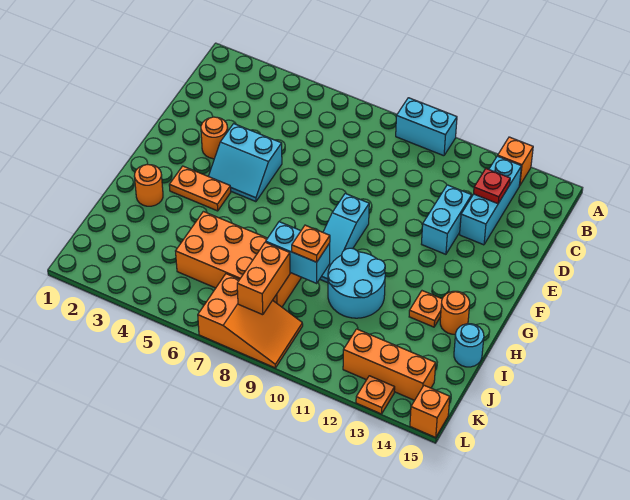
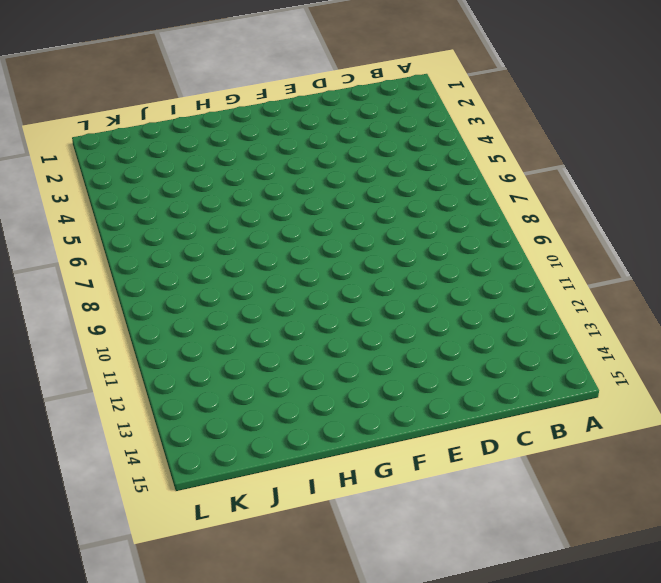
none -> cyan 1x2 brick [396,98,457,156]
none -> orange 1x1 brick [498,137,533,186]
none -> cyan 1x3 brick [460,156,521,245]

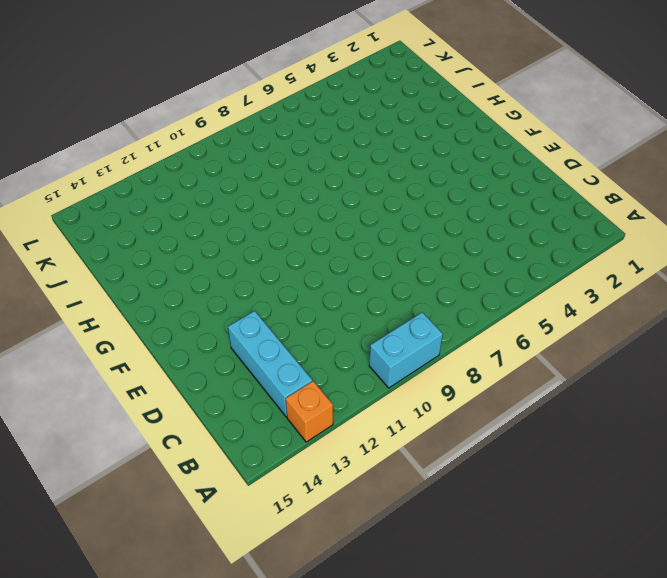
none -> cyan 1x2 brick [422,185,472,254]
none -> orange 1x1 round brick [201,117,228,159]
none -> cyan 2x2 slope [208,124,282,202]

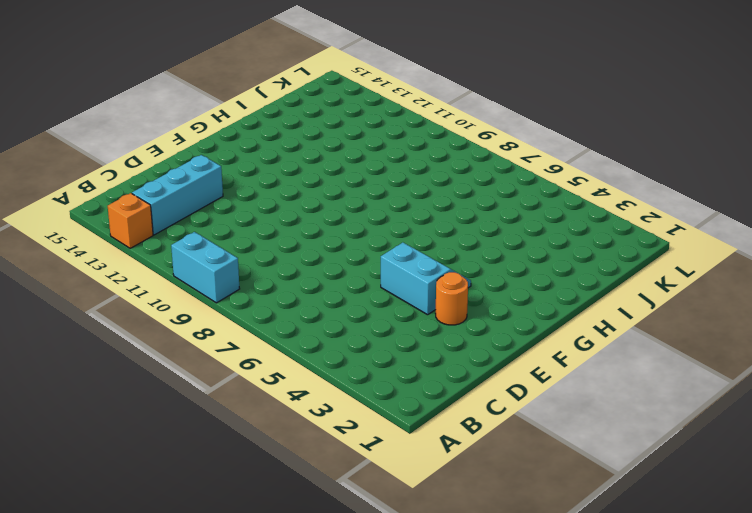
none -> cyan 1x2 brick [422,185,472,254]
none -> cyan 1x3 slope [320,194,369,283]
none -> orange 1x2 plate [169,166,231,211]

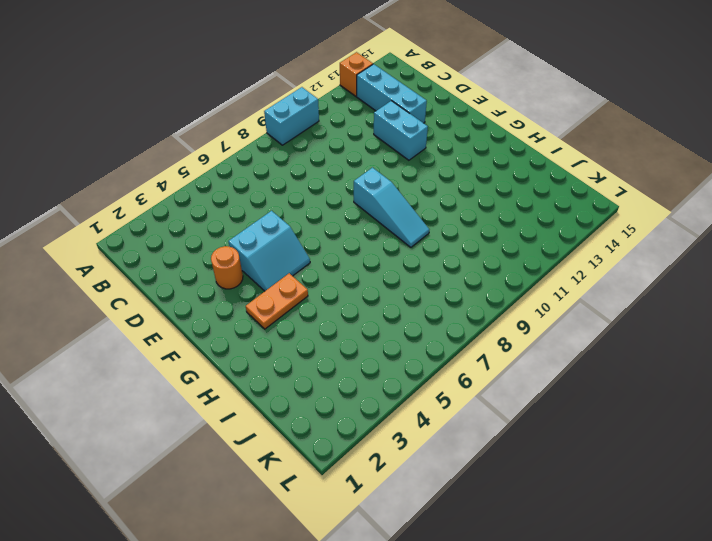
none -> orange 1x1 round brick [134,164,163,206]
none -> cyan 2x2 round brick [328,248,385,318]
none -> orange 1x1 plate [409,291,442,327]

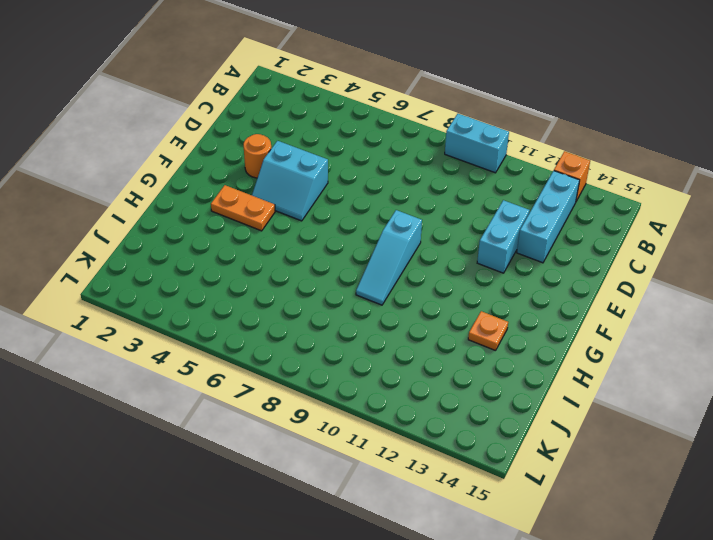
none -> orange 1x1 round brick [134,164,163,206]
none -> cyan 2x2 round brick [328,248,385,318]
none -> orange 1x1 round brick [440,291,470,334]

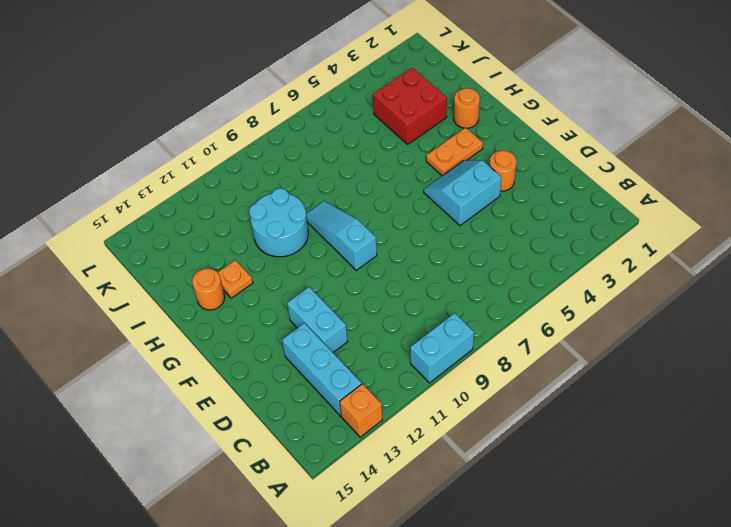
red 2x2 brick [373,68,447,144] -> none
none -> orange 2x4 brick [176,211,302,307]
none -> cyan 1x1 round brick [454,324,484,367]
none -> orange 2x3 slope [198,274,303,368]

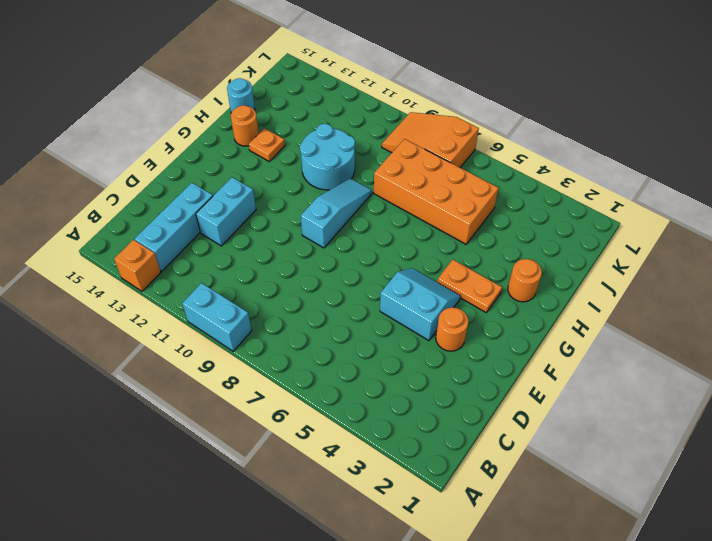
none -> orange 1x3 brick [343,329,436,400]
none -> orange 1x1 plate [356,376,395,414]
none -> orange 1x1 brick [410,385,450,437]

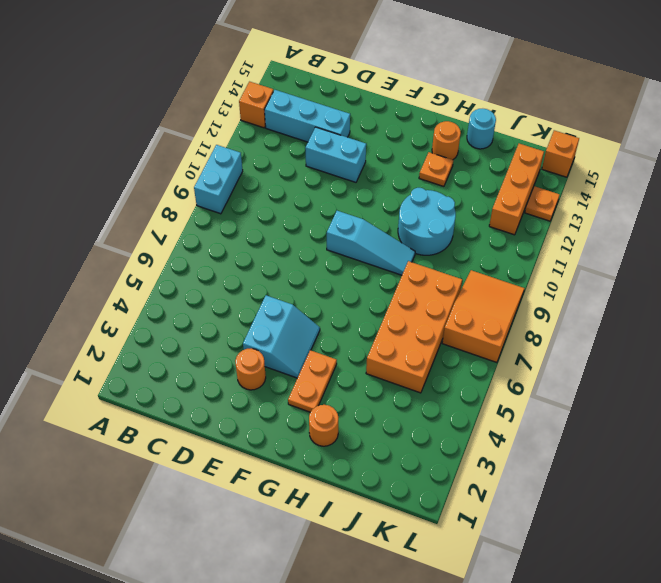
none -> red 1x1 plate [474,169,510,204]
none -> cyan 1x2 brick [266,222,330,283]
none -> orange 1x2 brick [237,242,290,315]

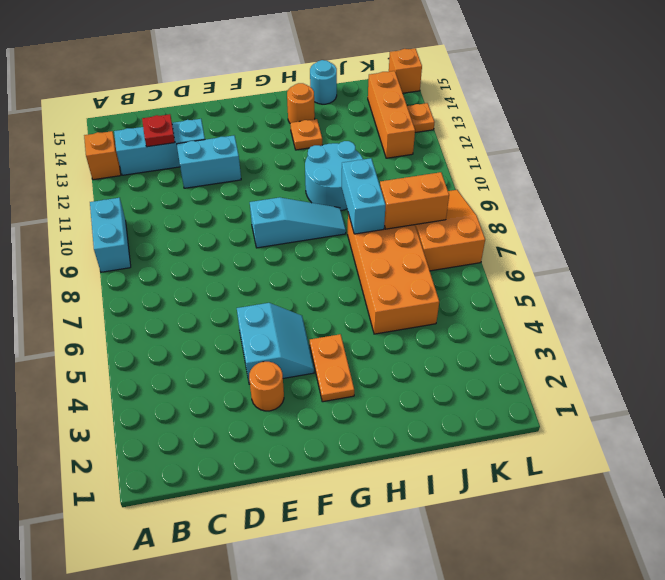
none -> orange 1x1 round brick [134,164,163,206]
none -> orange 1x1 plate [292,225,330,262]

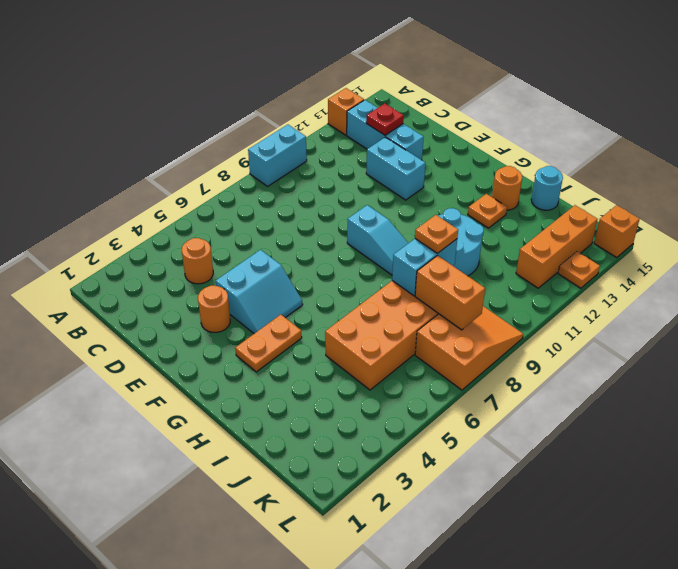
orange 1x1 round brick [182,238,213,284] -> orange 1x1 round brick moved to [134,164,163,206]

